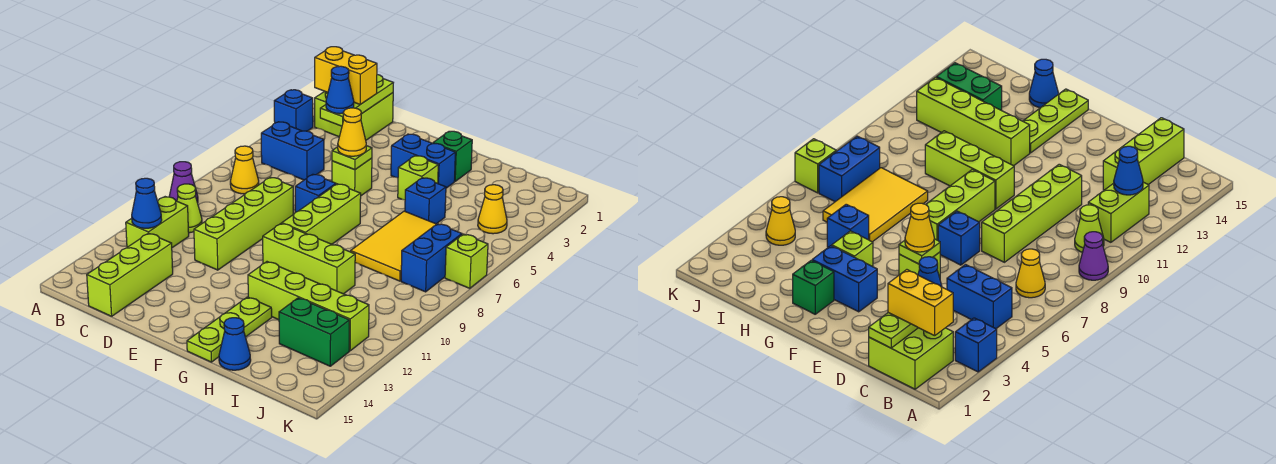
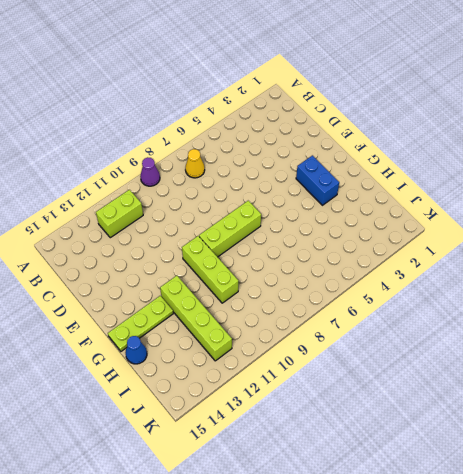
none -> blue 1x1 brick [274,90,313,131]
none -> lime 2x2 brick [315,91,393,140]
none -> blue 1x2 brick [261,122,324,180]
none -> lime 1x1 cone [177,184,202,233]

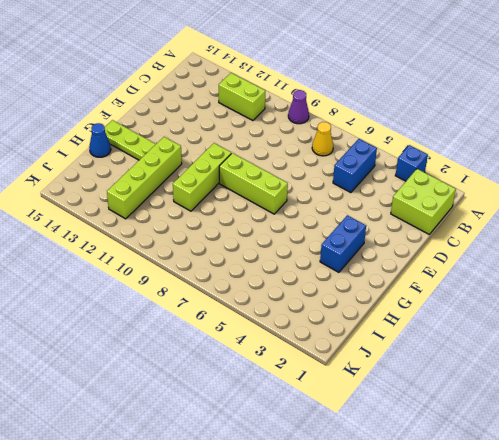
none -> lime 1x1 cone [177,184,202,233]
none -> lime 1x3 brick [87,233,173,316]
none -> lime 1x4 brick [194,177,293,270]
none -> lime 1x1 brick [332,158,372,196]

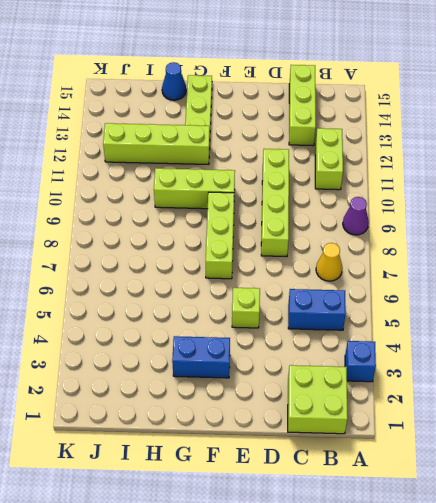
none -> lime 1x1 cone [177,184,202,233]
none -> blue 1x1 brick [295,174,336,212]
none -> green 1x1 brick [433,131,472,181]
none -> lime 1x1 brick [398,156,438,200]

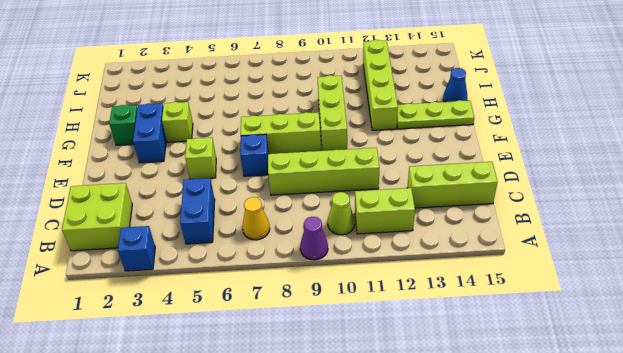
none -> blue 1x1 brick [405,178,446,224]
none -> yellow 2x3 tile [351,211,436,281]
none -> green 1x2 brick [279,298,349,366]
none -> yellow 1x1 cone [478,185,507,234]

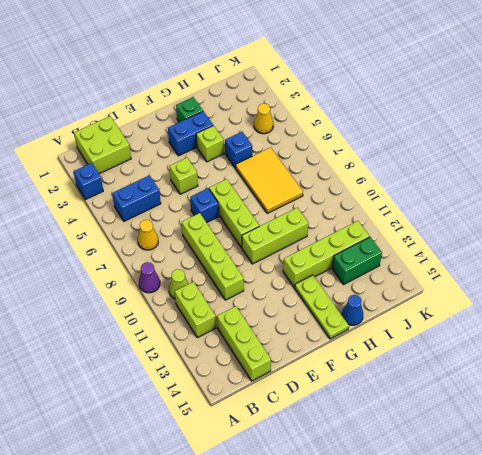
none -> blue 1x2 brick [401,224,462,292]
none -> lime 1x1 brick [445,234,488,288]
none -> blue 1x1 cone [132,178,162,228]
none -> lime 1x3 plate [320,75,393,126]

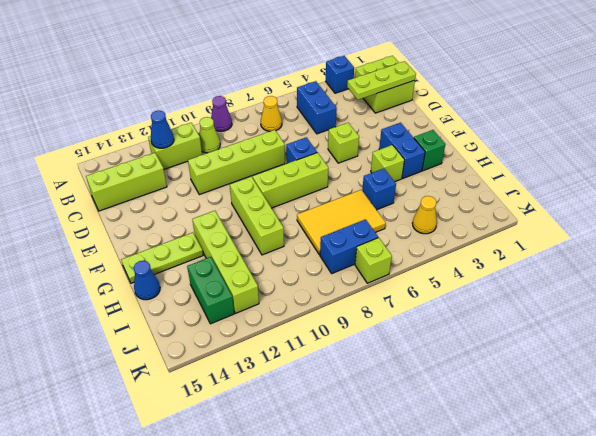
none -> lime 1x1 plate [332,146,372,170]
none -> yellow 1x2 brick [315,47,377,104]
none -> blue 1x1 cone [326,66,354,114]
none -> yellow 1x1 cone [338,108,366,156]

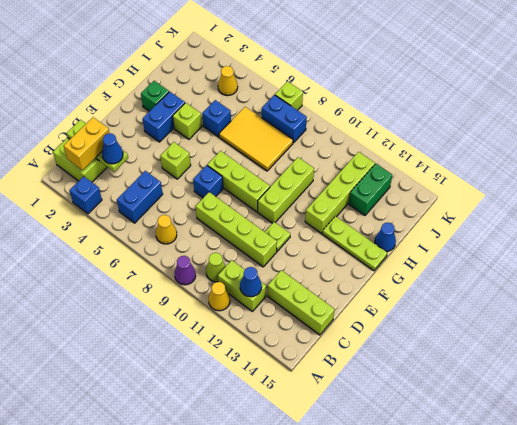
yellow 1x1 cone [209,282,230,311] -> yellow 1x1 cone moved to [338,108,366,156]
lime 1x1 plate [265,222,290,251] -> lime 1x1 plate moved to [332,146,372,170]

